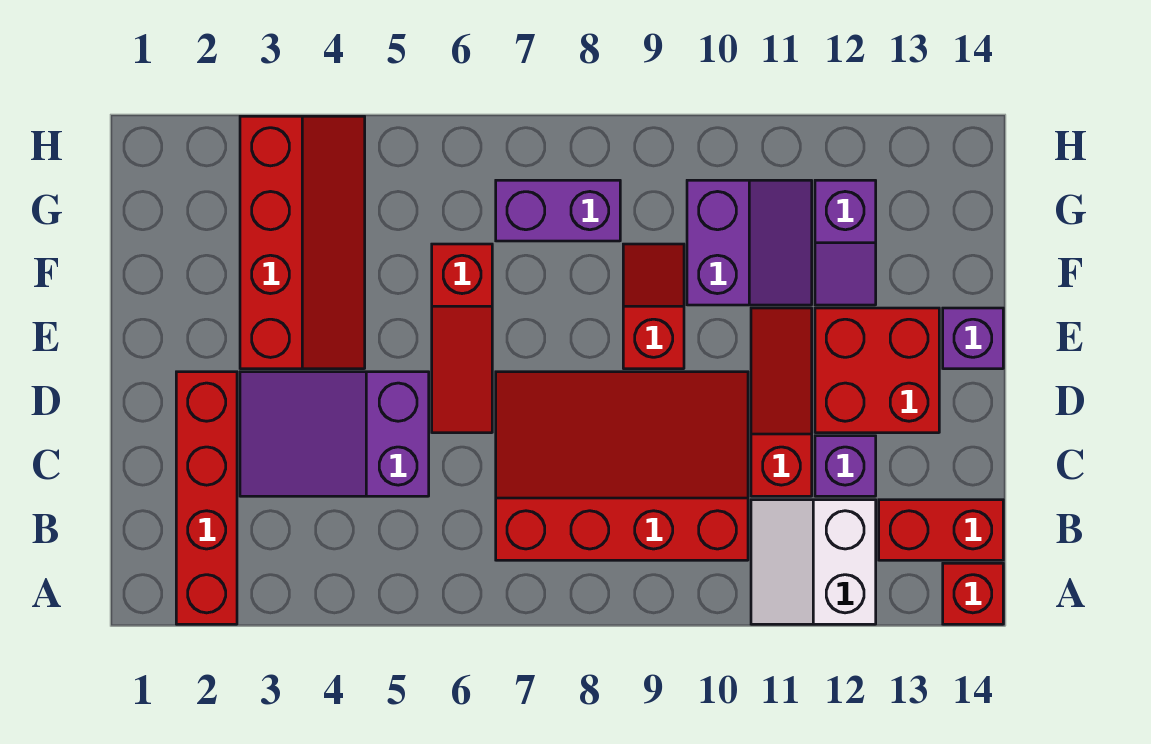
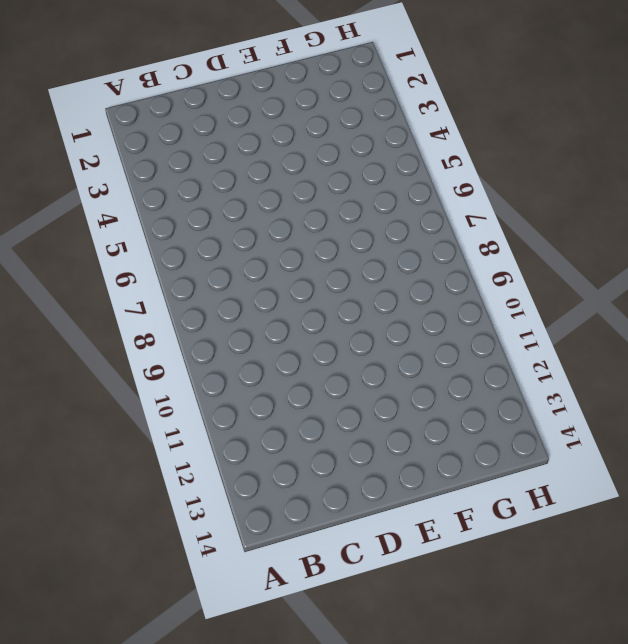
none -> red 1x4 brick [176,372,237,624]
none -> white 2x2 slope [751,500,876,624]
none -> red 1x1 brick [943,563,1003,624]

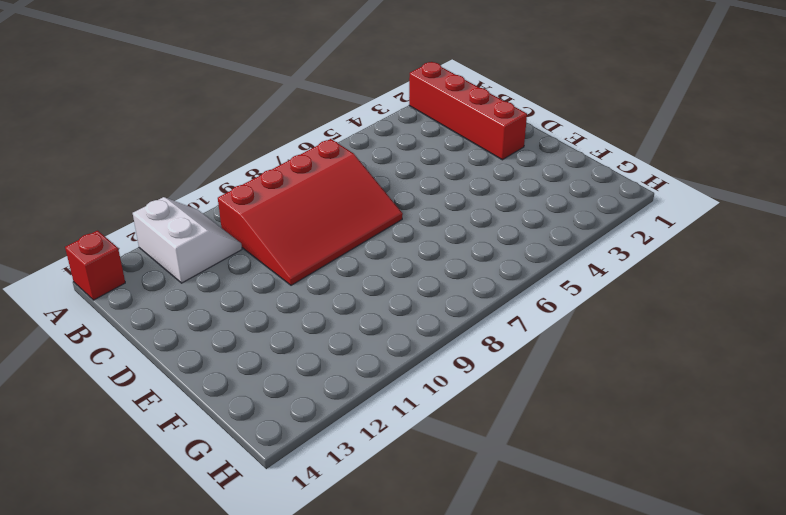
none -> red 1x2 brick [879,500,1003,560]
none -> purple 2x3 slope [240,372,429,496]
none -> red 1x3 slope [751,308,812,496]

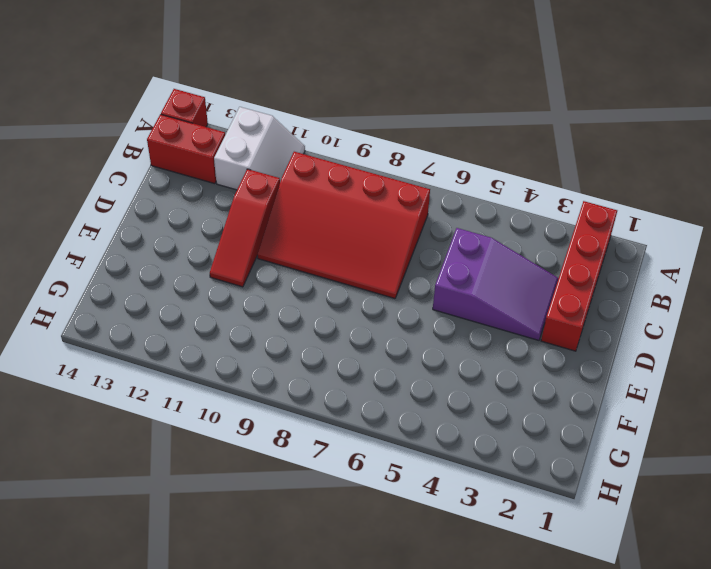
none -> purple 1x1 brick [815,436,876,496]
none -> red 1x3 slope [432,244,492,433]
none -> red 2x2 brick [815,308,939,433]

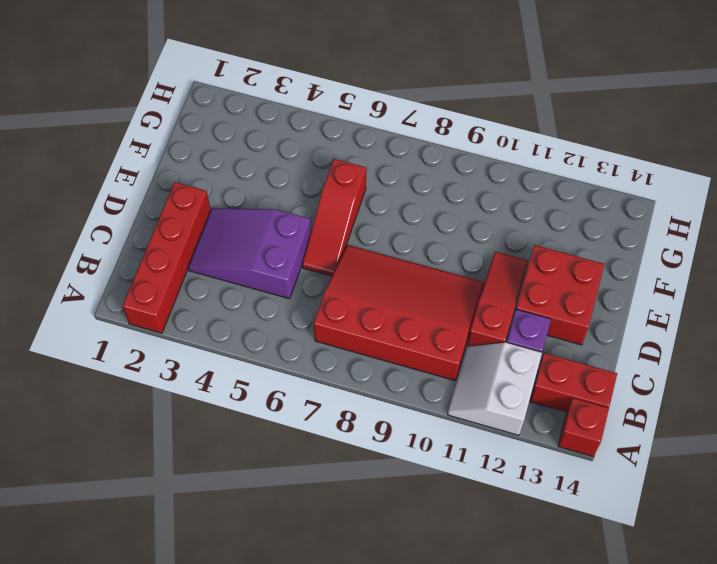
none -> red 2x4 slope [240,116,365,369]
none -> red 1x2 slope [623,244,684,369]
none -> purple 1x1 brick [943,308,1003,369]

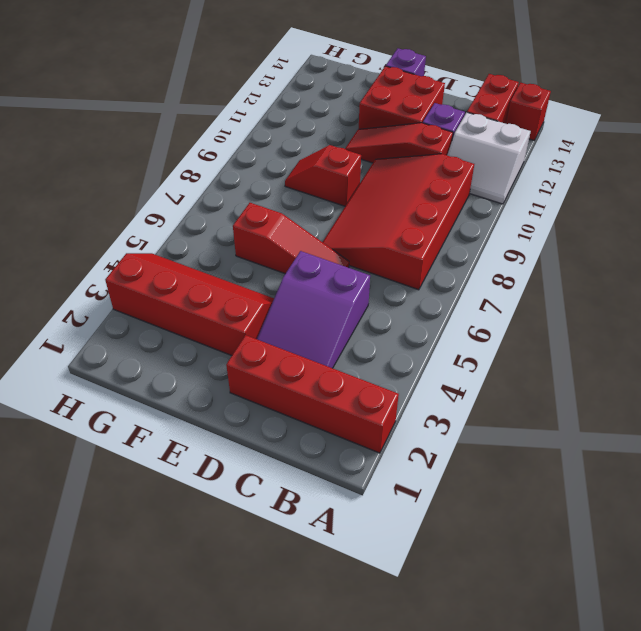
none -> purple 2x2 slope [687,180,812,305]
none -> purple 1x2 slope [815,180,876,305]
none -> purple 1x2 brick [496,180,620,241]

